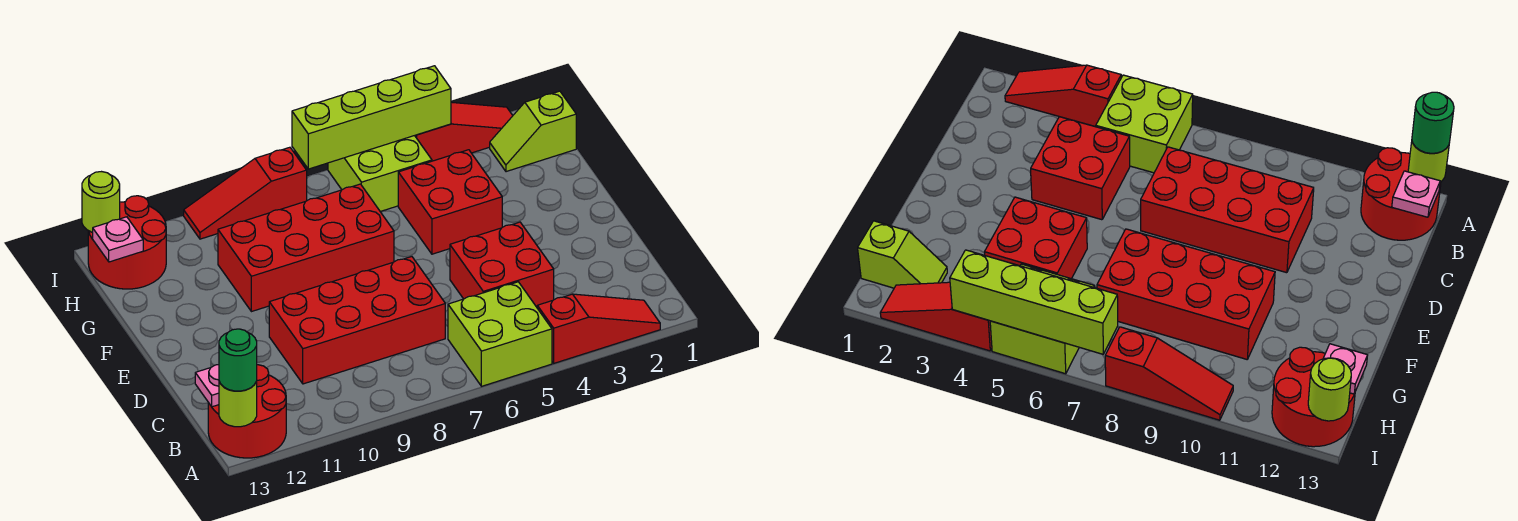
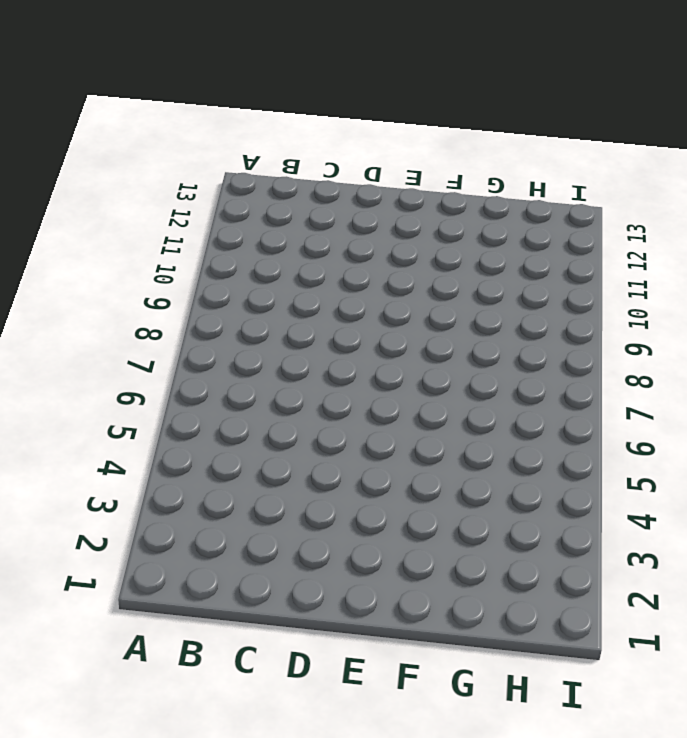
none -> red 1x3 slope [537,294,660,363]
none -> lime 2x2 brick [448,282,552,386]
none -> red 2x2 round brick [208,365,286,458]

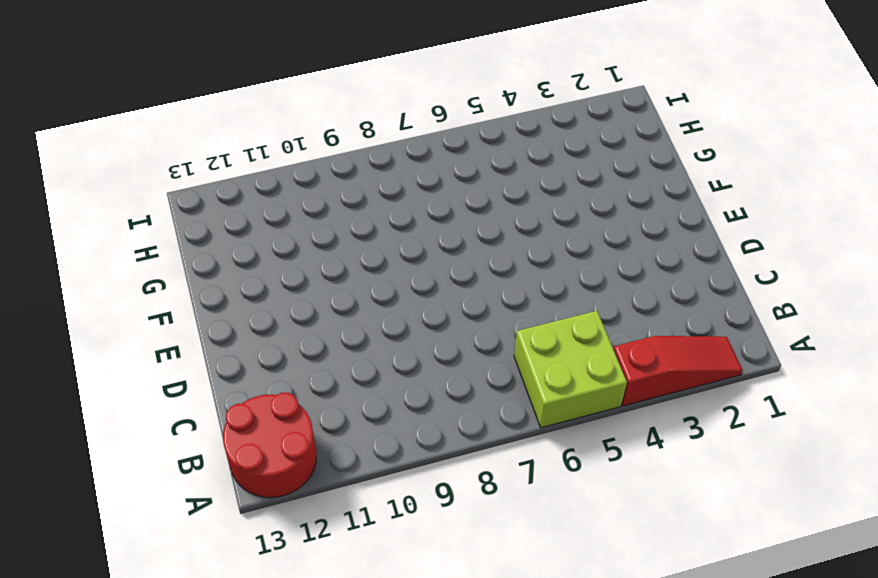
none -> red 2x2 brick [450,222,554,307]
none -> red 2x4 brick [269,257,445,384]
none -> red 2x2 brick [398,150,502,254]

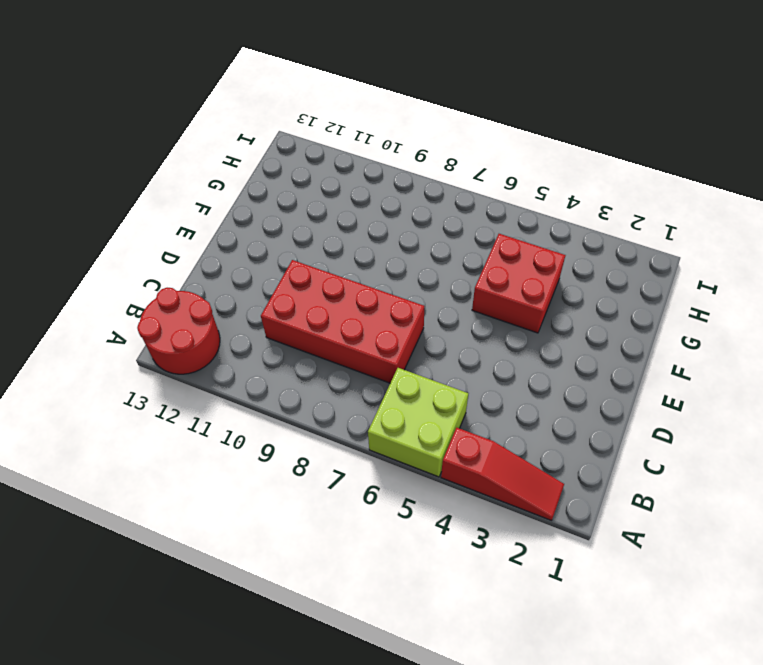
none -> red 2x2 brick [450,222,554,307]
none -> red 2x4 brick [218,184,394,312]
none -> lime 1x2 slope [490,91,576,172]

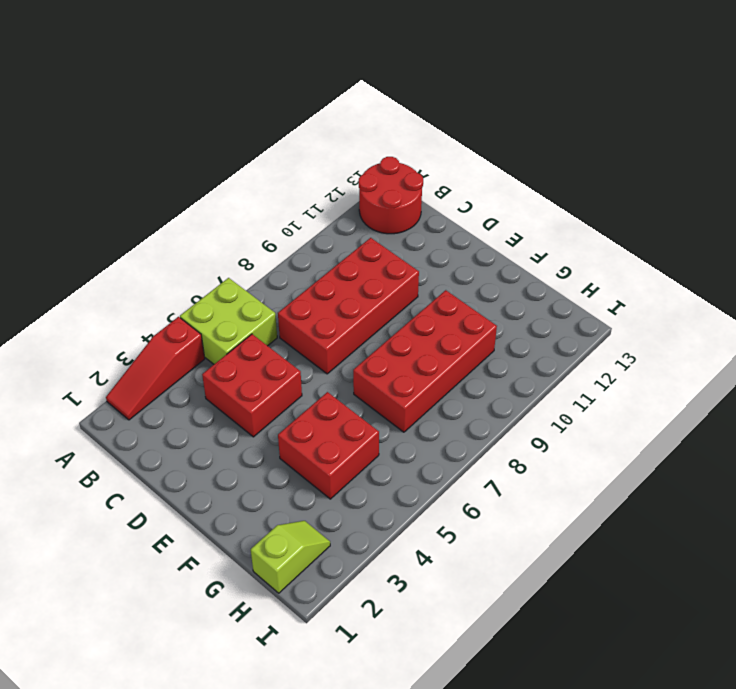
none -> lime 2x2 brick [328,136,432,212]
none -> red 2x2 round brick [88,196,166,289]
none -> red 1x3 slope [415,102,513,161]

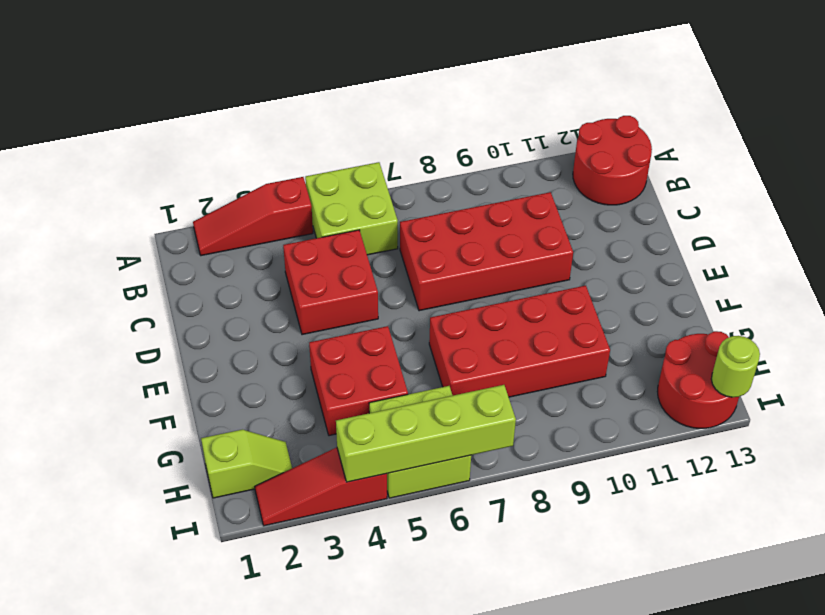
none -> red 1x3 slope [184,147,307,239]
none -> lime 1x1 round brick [219,382,257,427]
none -> pink 1x1 plate [195,365,219,407]

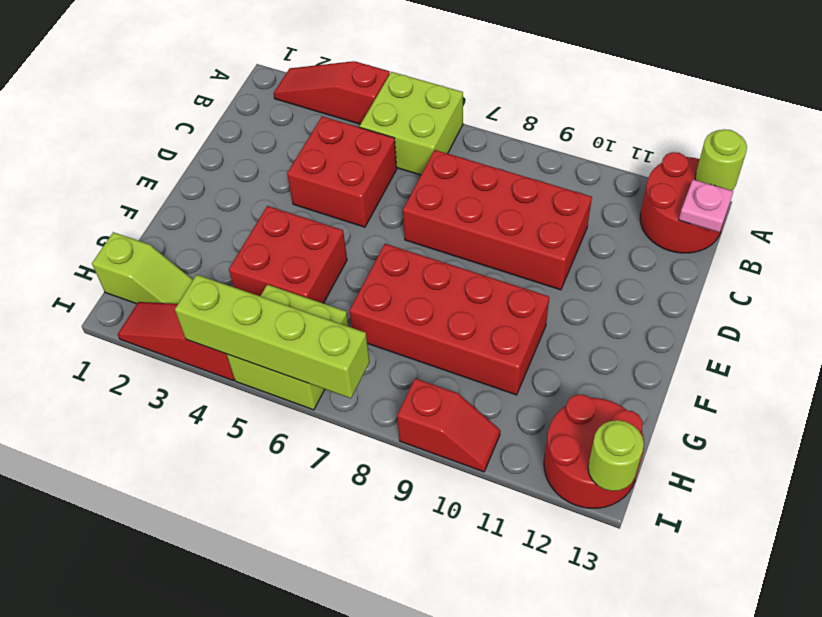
red 1x2 slope [397,378,500,472] -> red 1x3 slope [184,147,307,239]
none -> pink 1x1 plate [93,217,143,262]
none -> green 1x1 round brick [219,329,257,391]

